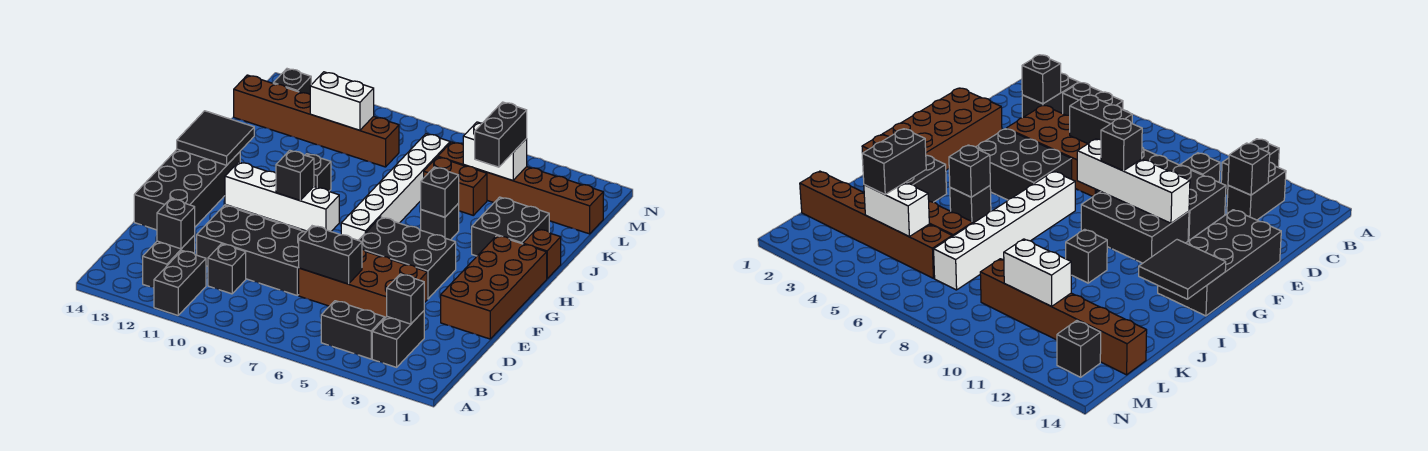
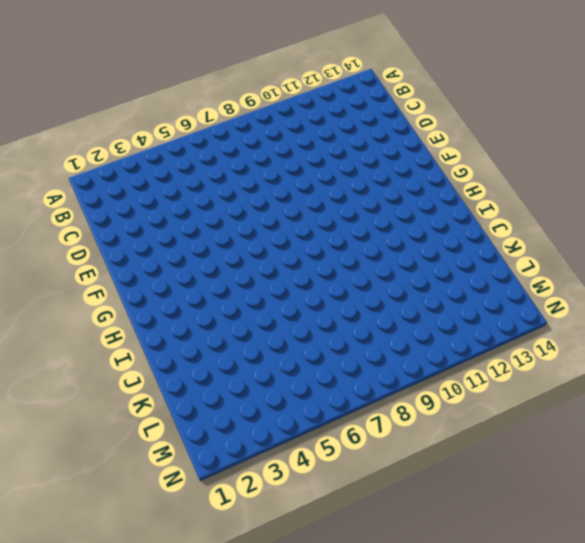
none -> black 1x2 brick [154,251,206,315]
none -> black 1x2 brick [372,311,424,367]
none -> black 1x2 brick [321,301,385,359]
none -> black 1x2 brick [143,235,195,288]

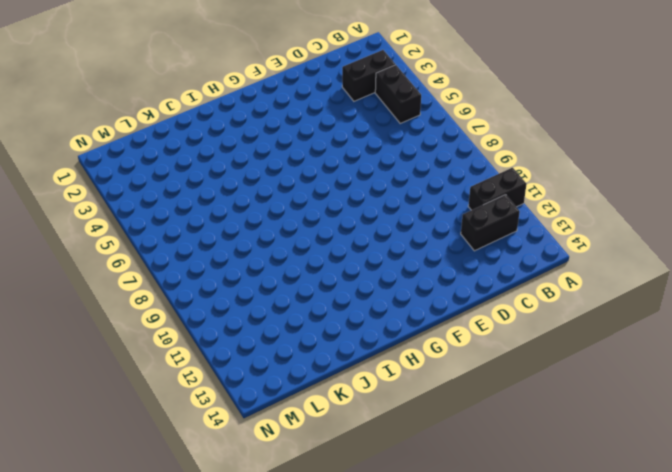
none -> black 1x1 brick [208,244,246,294]
none -> brown 2x4 brick [299,249,427,318]
none -> black 2x4 brick [197,205,306,295]
none -> brown 2x4 brick [441,236,547,339]

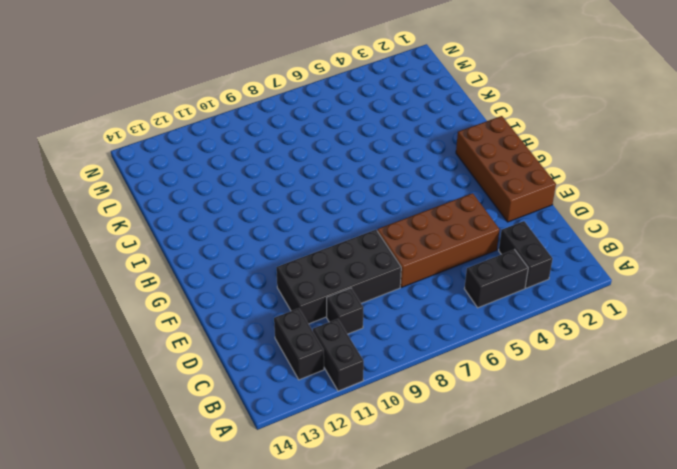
none -> black 2x4 brick [134,149,240,230]
none -> black 2x3 brick [358,217,456,299]
none -> black 2x3 brick [1081,192,1189,263]
none -> white 1x6 brick [341,134,450,240]

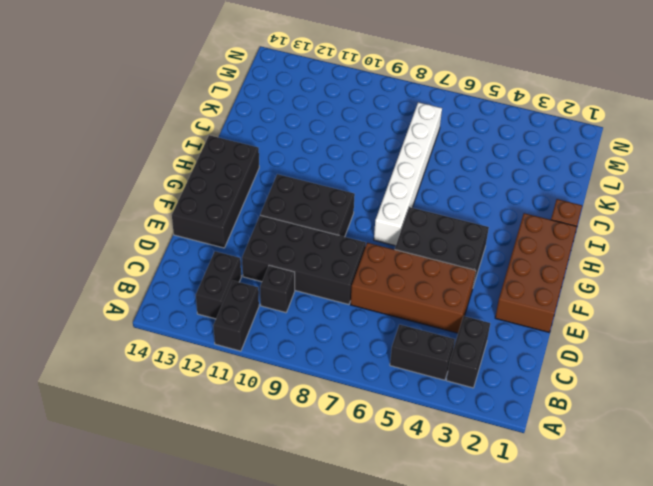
none -> black 2x2 brick [472,197,549,256]
none -> black 1x1 brick [421,204,459,240]
none -> black 1x1 brick [305,154,331,191]
none -> brown 1x2 brick [424,157,487,215]

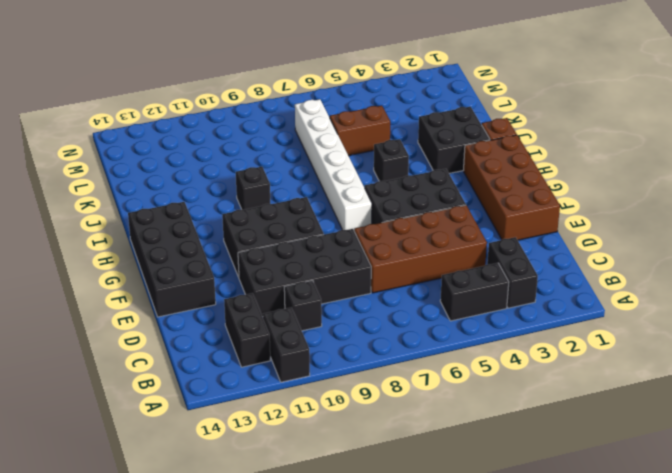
none -> brown 1x6 brick [438,142,603,234]
none -> brown 1x6 brick [234,75,399,167]
none -> black 1x1 brick [273,69,311,94]
none -> black 1x1 brick [387,274,424,324]

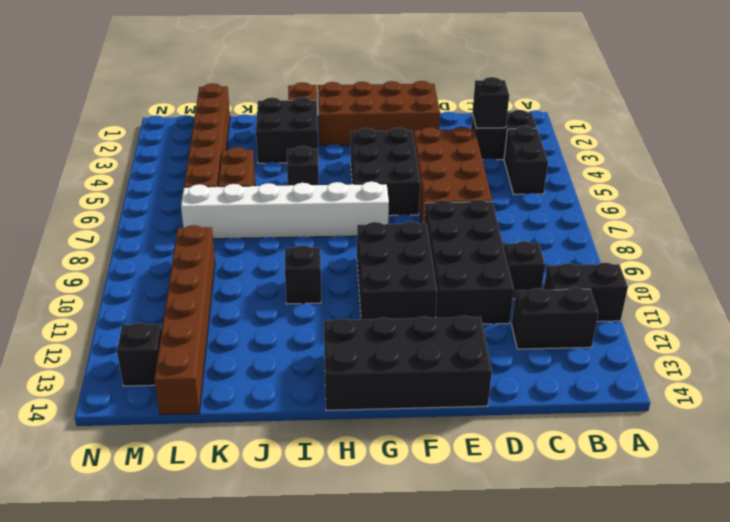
none -> black 1x1 brick [157,199,195,249]
none -> black 1x2 brick [299,226,362,284]
none -> white 1x4 brick [225,162,339,231]
none -> black 2x2 tile [177,111,254,165]

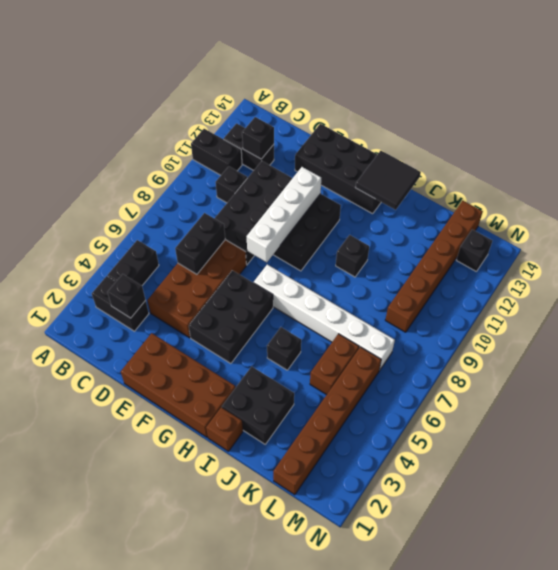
none -> black 1x1 brick [421,167,459,217]
none -> white 1x2 brick [463,122,527,180]
none -> white 1x2 brick [310,72,374,130]
none -> black 1x1 brick [276,150,314,200]

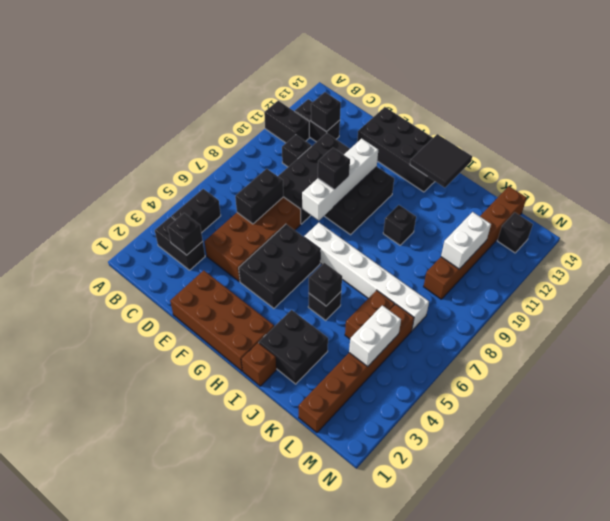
none -> black 1x2 brick [475,102,527,167]

